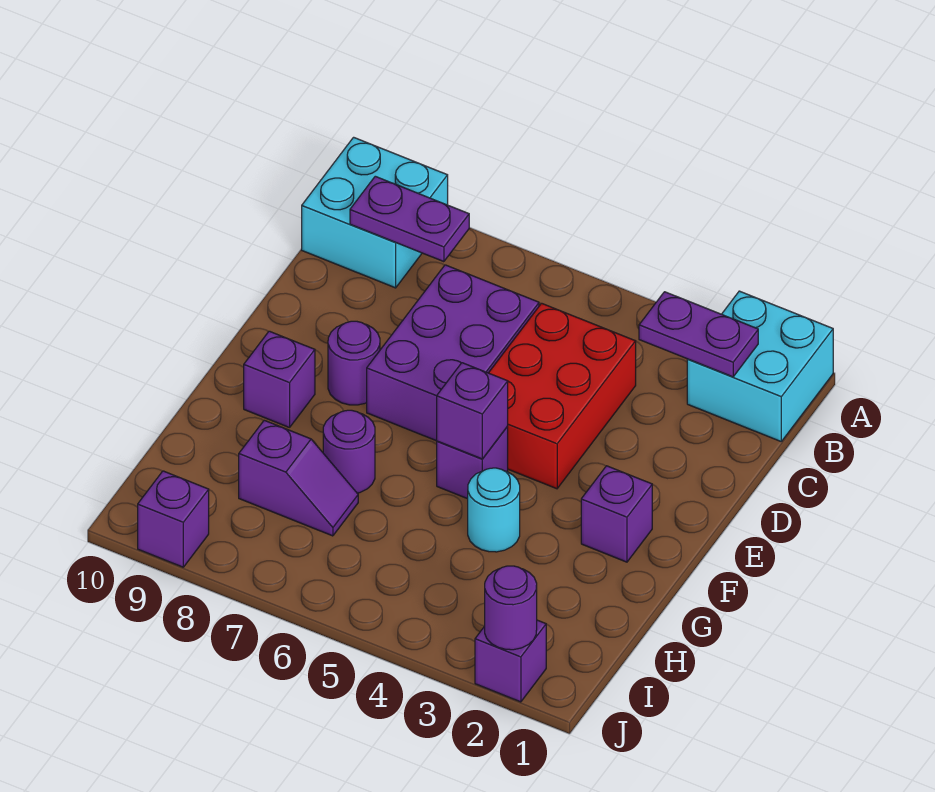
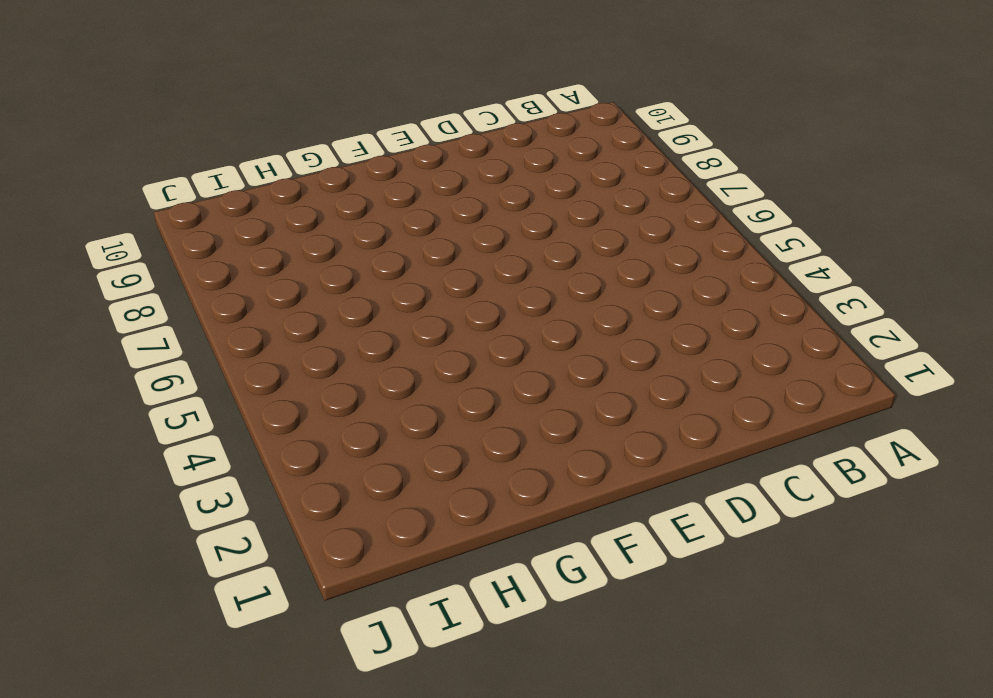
none -> cyan 2x2 brick [687,291,833,441]
none -> cyan 2x2 brick [302,137,448,288]
none -> red 2x3 brick [489,303,636,489]

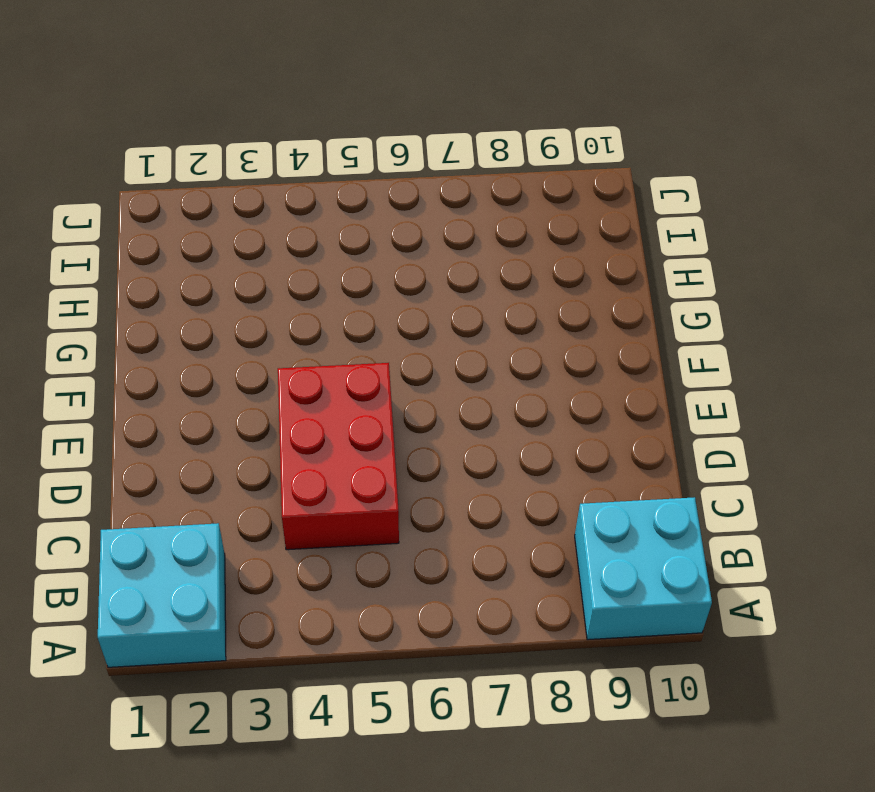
none -> purple 2x3 brick [367,265,539,441]
none -> purple 1x1 round brick [328,321,380,405]
none -> purple 1x1 brick [581,466,652,562]

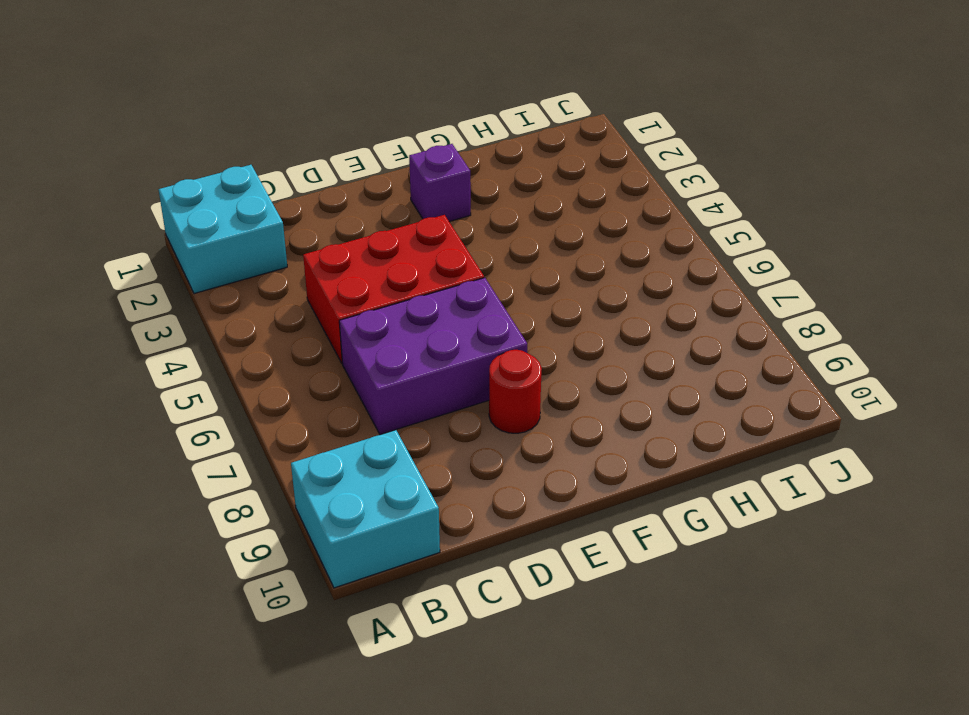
red 1x1 round brick [489,350,542,433] -> purple 1x1 round brick [328,321,380,405]
none -> purple 1x1 brick [437,427,508,499]
none -> purple 1x1 brick [244,331,315,428]
none -> cyan 1x1 round brick [468,468,520,552]

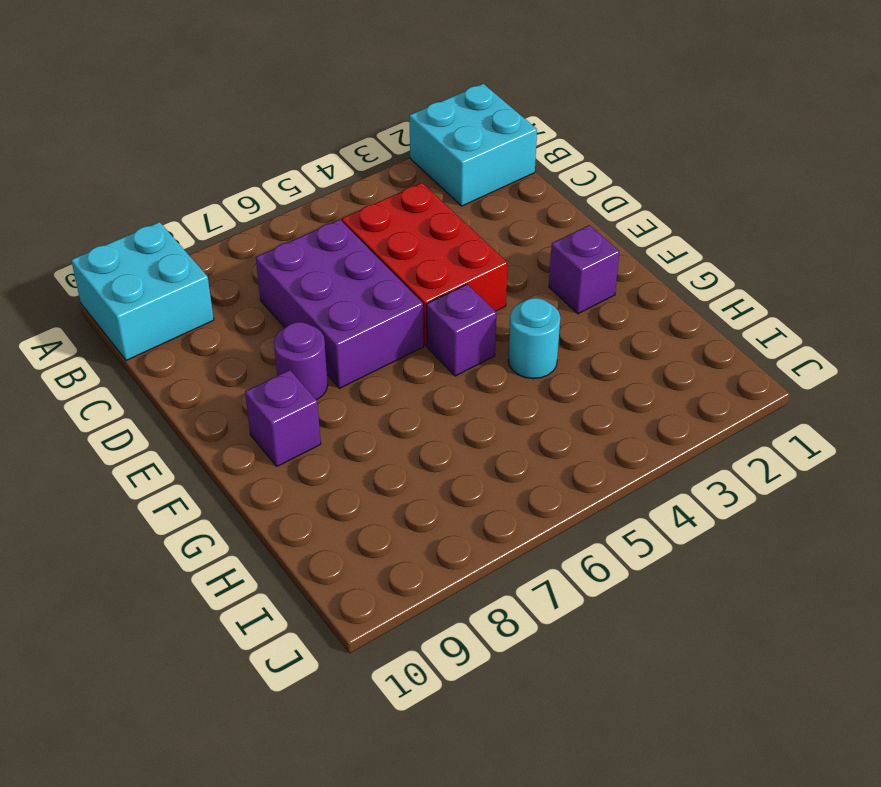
none -> purple 1x1 round brick [323,410,375,493]
none -> purple 1x2 slope [239,420,358,536]
none -> purple 1x1 brick [475,620,546,702]

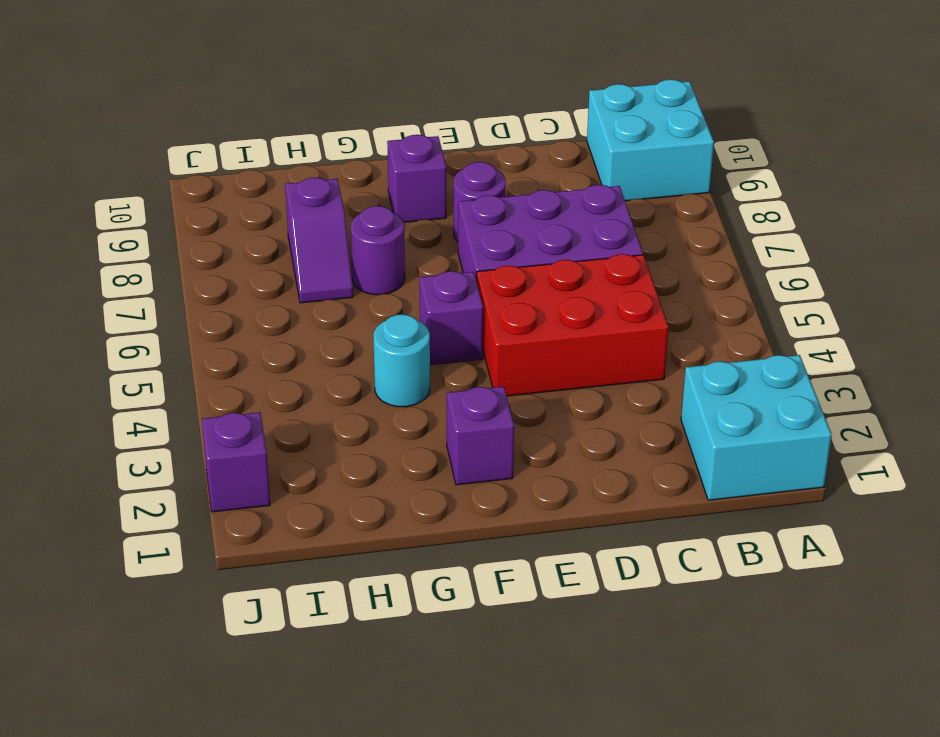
none -> purple 1x1 brick [138,471,209,567]
none -> purple 1x2 plate [639,292,758,377]
none -> purple 1x2 plate [350,176,469,262]

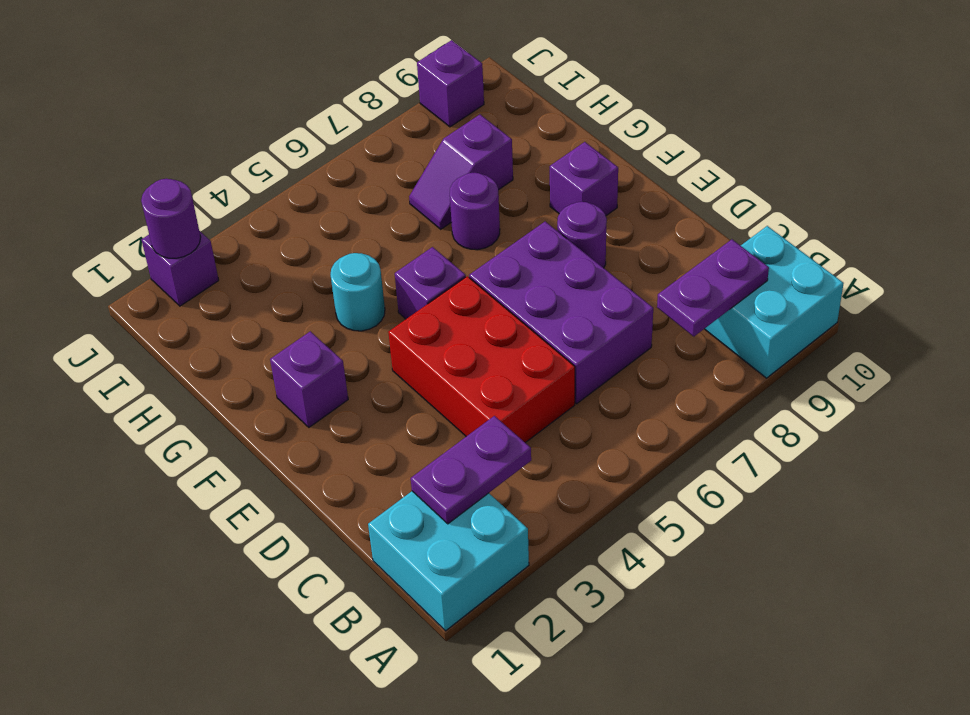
none -> purple 1x1 brick [437,363,508,459]

